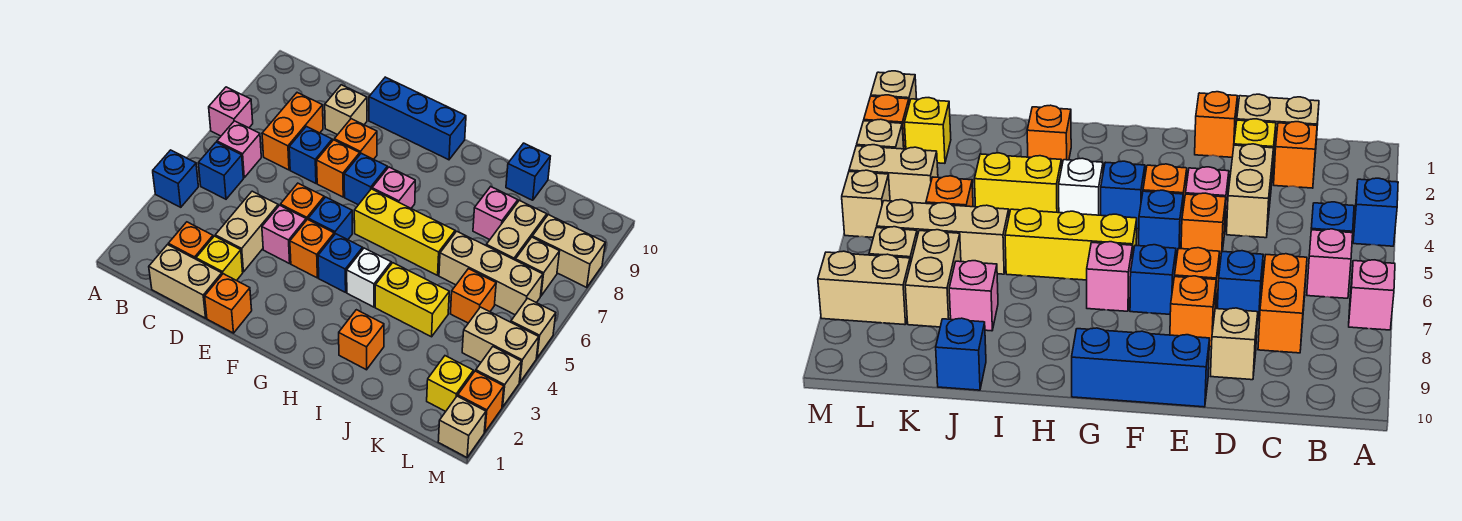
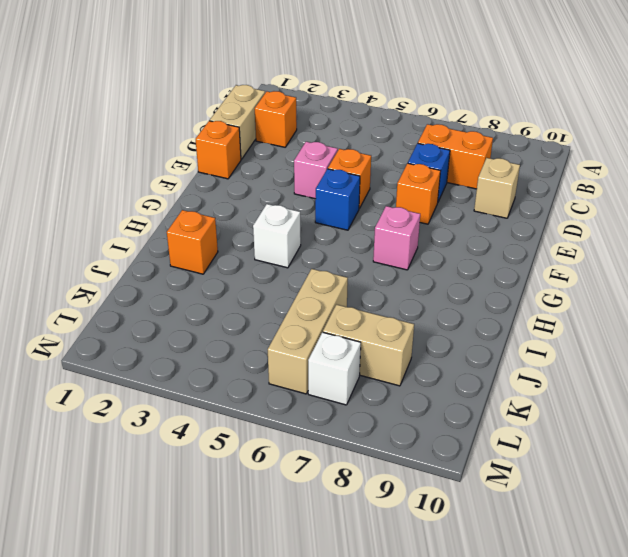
white 1x1 brick [308,332,361,405] -> tan 1x1 brick [516,237,560,296]
none -> blue 1x1 brick [153,150,198,207]
none -> pink 1x1 brick [209,87,253,136]
none -> blue 1x1 brick [198,142,243,199]
none -> pink 1x1 brick [217,121,261,178]

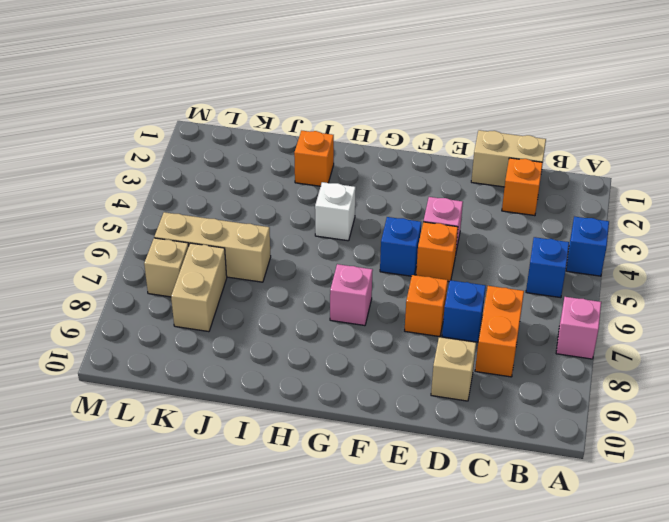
none -> pink 1x1 brick [217,121,261,178]
none -> yellow 1x1 brick [196,236,243,281]
none -> tan 1x2 brick [215,191,278,272]
none -> orange 1x1 brick [205,274,252,333]

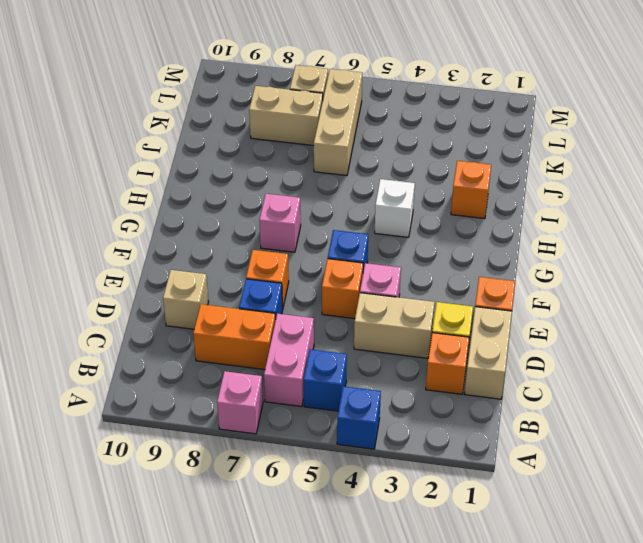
pink 1x2 brick [264,314,314,407] -> pink 1x1 brick [217,121,261,178]
none -> orange 1x1 brick [334,119,377,159]
none -> blue 1x3 brick [369,77,466,160]
none -> orange 1x1 brick [290,220,334,278]
none -> blue 1x1 brick [344,153,387,205]

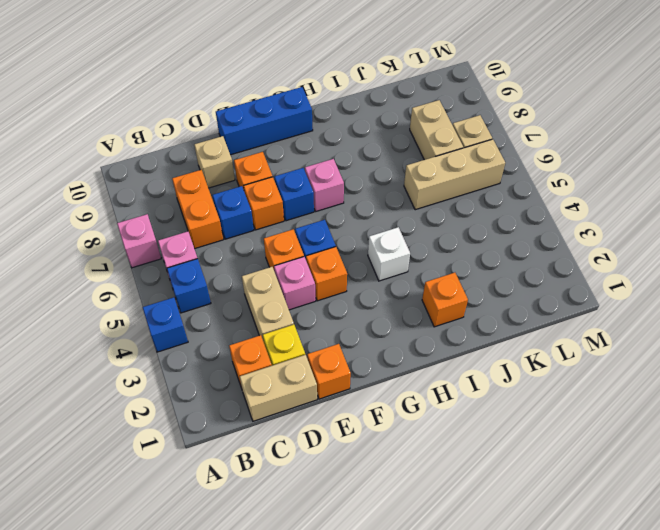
none -> blue 1x1 brick [318,234,363,292]
none -> yellow 1x3 brick [354,189,455,275]
none -> yellow 1x2 brick [375,263,449,337]
none -> pink 1x1 brick [473,187,518,240]

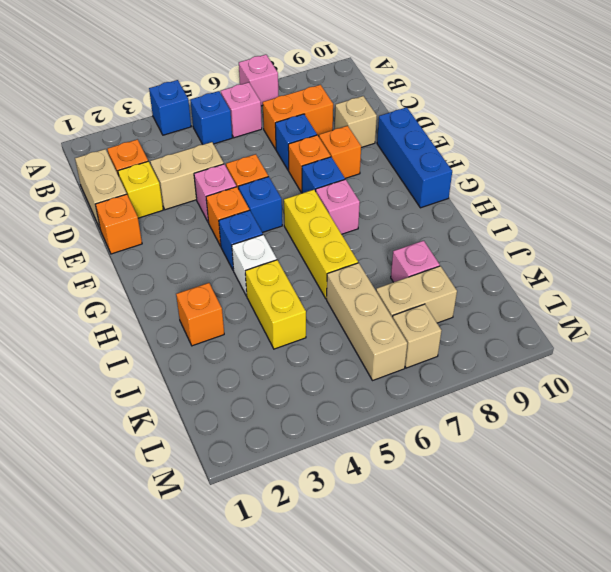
none -> blue 1x1 brick [506,143,550,200]
none -> orange 1x1 brick [450,269,496,323]
none -> yellow 1x1 brick [427,356,473,411]
none -> tan 1x2 brick [462,307,539,382]

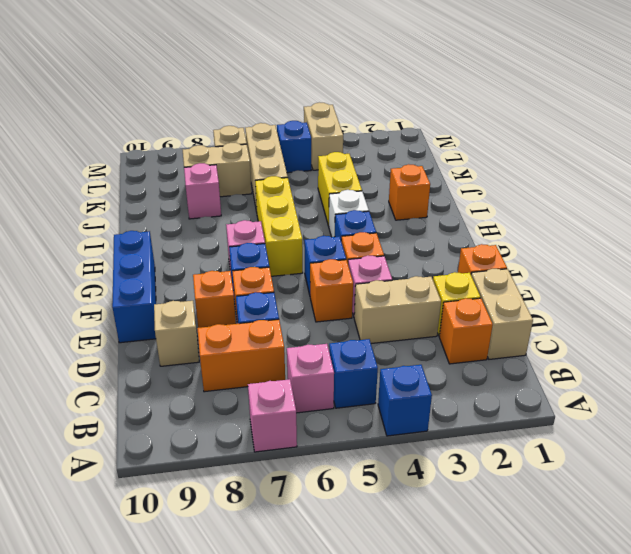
blue 1x1 brick [277,121,311,173] -> blue 1x1 brick moved to [506,143,550,200]
none -> orange 1x1 brick [450,269,496,323]
none -> yellow 1x1 brick [427,356,473,411]
none -> tan 1x2 brick [532,215,605,288]
none -> tan 1x1 brick [438,396,486,457]

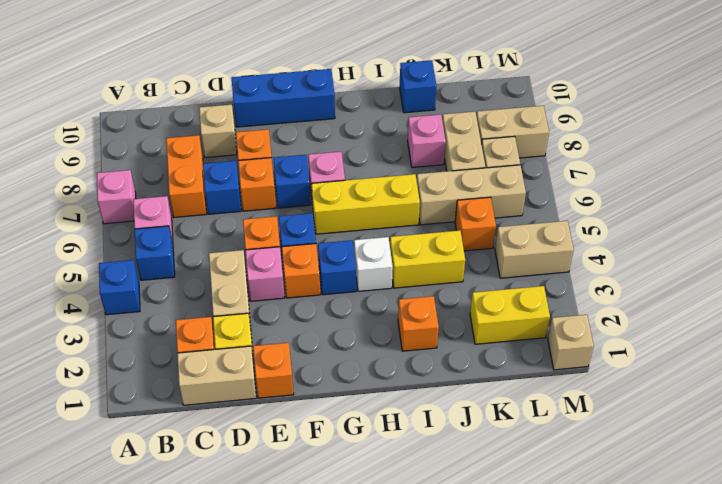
yellow 1x2 brick [470,286,550,344] -> yellow 1x1 brick [427,356,473,411]
none -> orange 1x1 brick [458,371,504,432]
none -> tan 1x1 brick [476,347,521,407]
none -> tan 1x1 brick [511,298,556,358]

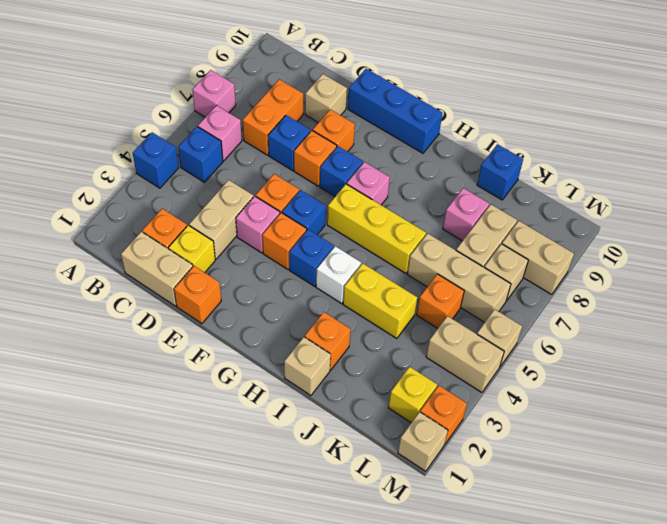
tan 1x1 brick [284,337,331,396] -> tan 1x1 brick moved to [476,347,521,407]

